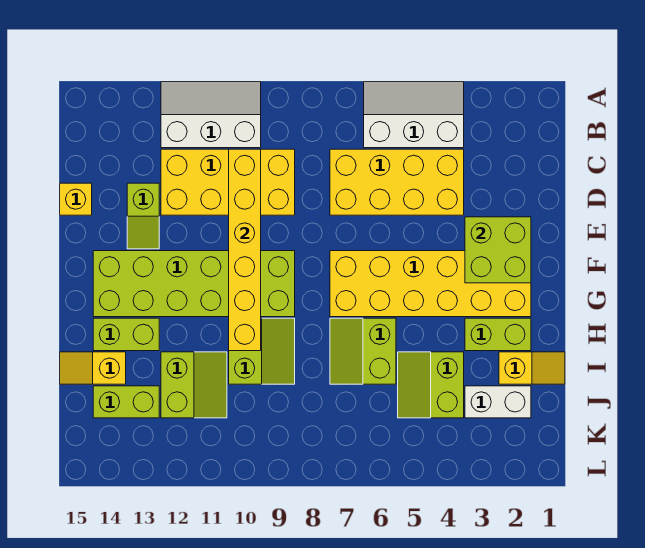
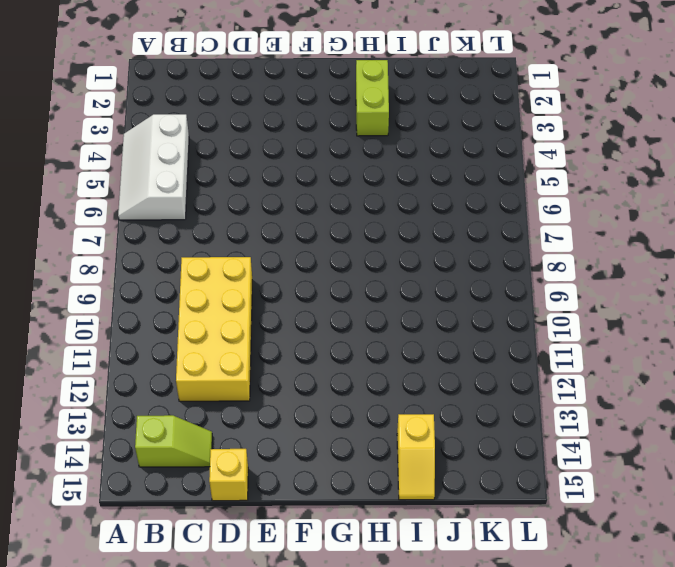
lime 1x2 slope [135,415,212,467] -> lime 1x2 slope moved to [127,183,159,249]
none -> white 2x3 slope [161,82,261,148]
none -> yellow 2x4 brick [330,149,464,215]
none -> yellow 2x6 brick [330,251,531,317]

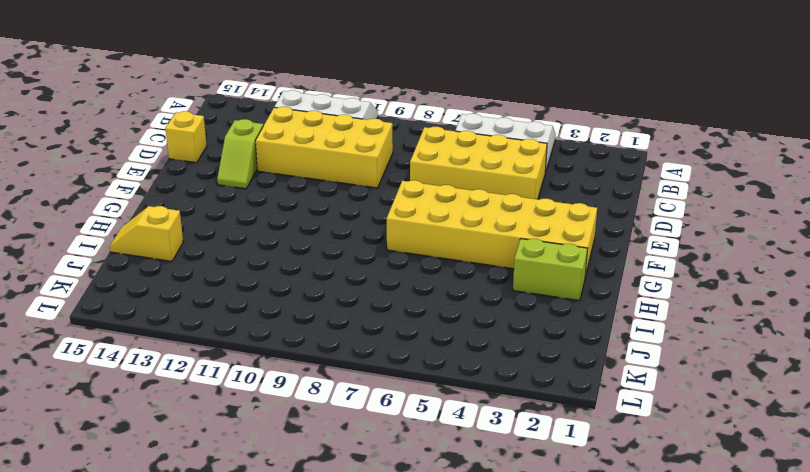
none -> lime 2x6 brick [93,251,295,317]
none -> lime 2x2 slope [330,318,396,384]
none -> lime 2x2 slope [229,318,295,384]

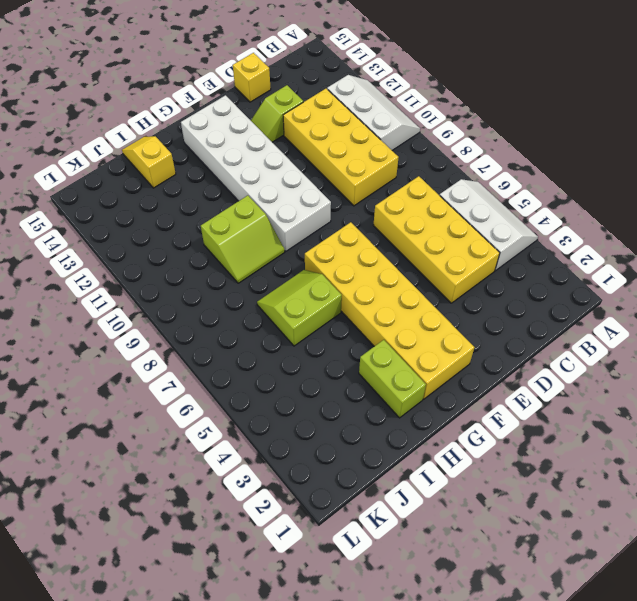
white 2x6 brick [181,95,331,251] -> lime 2x6 brick [93,251,295,317]
none -> lime 1x2 brick [93,318,159,351]
none -> yellow 1x2 slope [499,352,565,384]
none -> lime 2x2 slope [398,352,464,418]

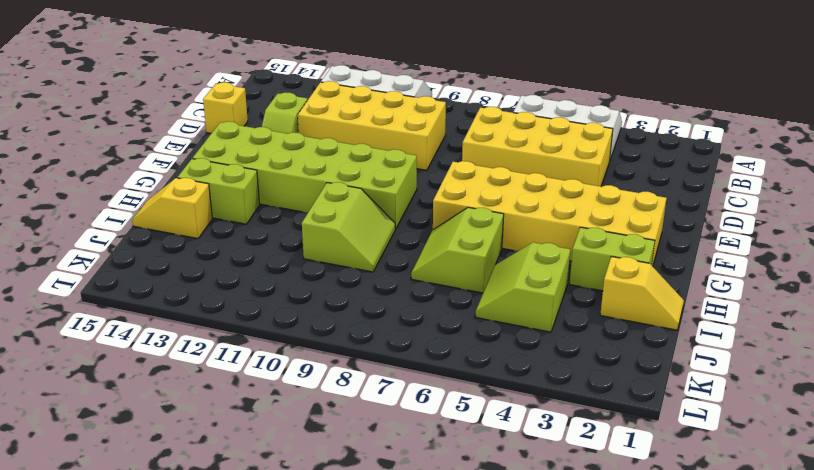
none -> lime 2x2 slope [161,352,227,418]
none -> white 1x2 brick [465,386,531,418]
none -> lime 1x2 brick [93,386,159,418]

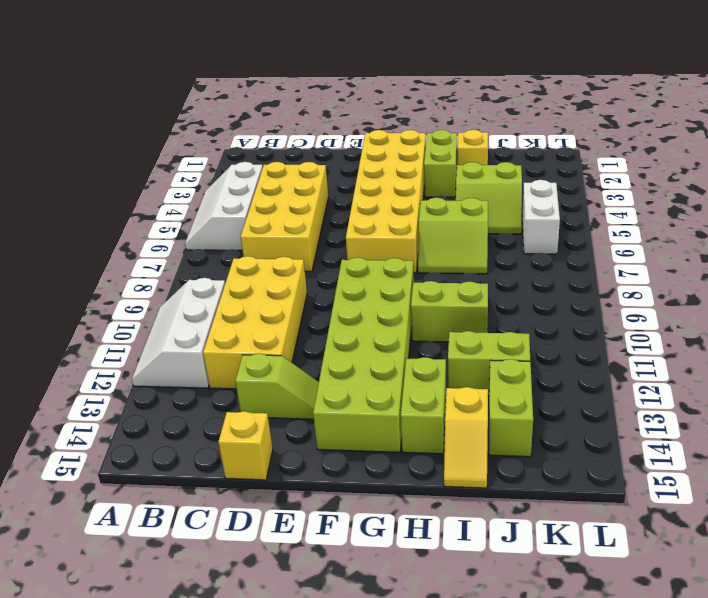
white 1x2 brick [522,180,560,254] -> white 1x2 brick moved to [465,386,531,418]
none -> yellow 1x6 brick [229,149,261,351]
none -> lime 2x2 brick [465,217,531,283]

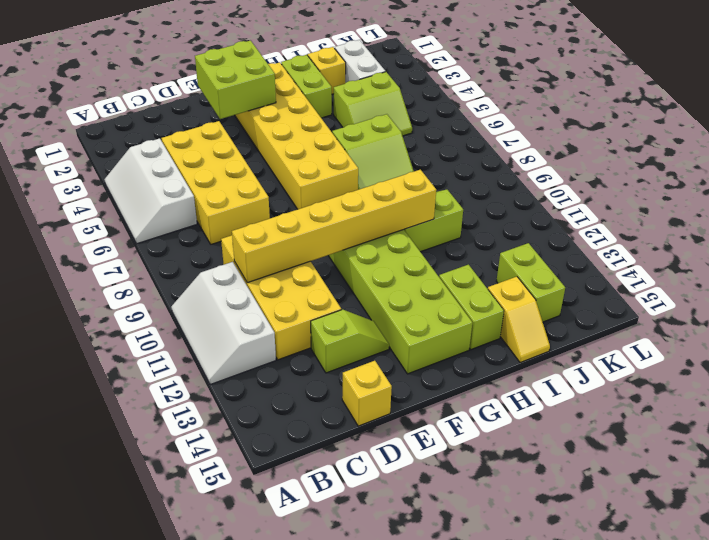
none -> lime 2x2 slope [161,352,227,418]

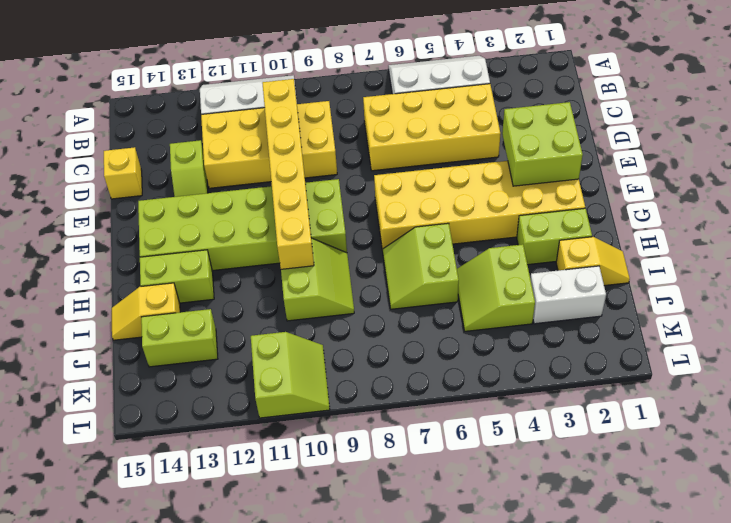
lime 2x2 slope [251,332,330,418] -> lime 2x2 slope moved to [161,352,227,418]

